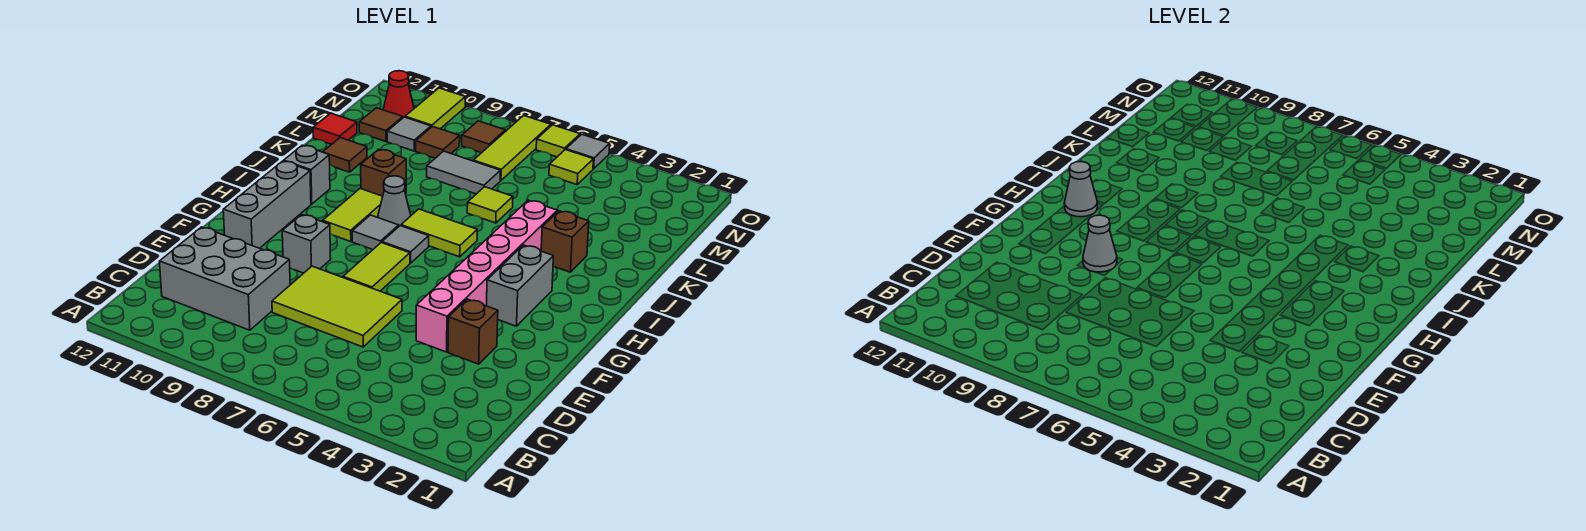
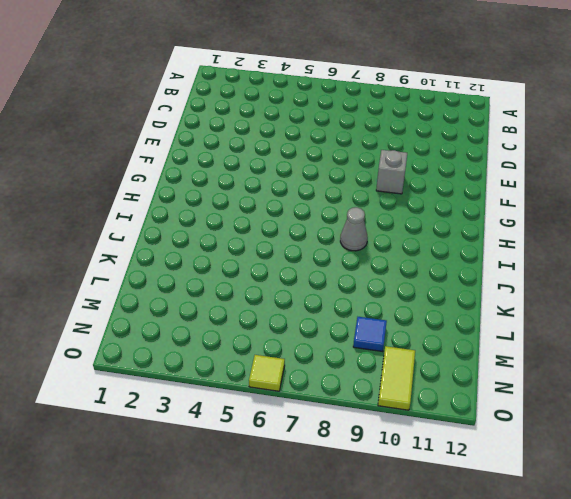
blue 1x1 tile [353,317,387,352] -> brown 1x1 tile [416,127,460,158]
none -> grey 2x3 brick [160,227,290,330]
none -> lime 2x3 tile [272,266,402,347]
none -> brown 1x1 brick [448,299,498,364]
none -> pink 1x6 brick [416,200,557,352]

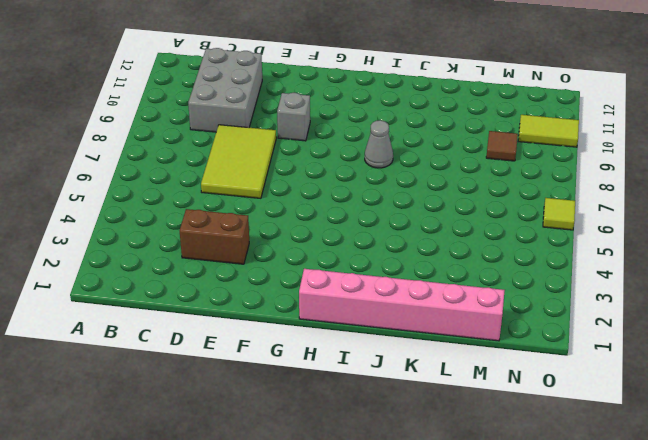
brown 1x2 brick [180,209,249,264] -> brown 1x1 brick [448,299,498,364]
pink 1x6 brick [299,269,505,341] -> pink 1x6 brick moved to [416,200,557,352]
none -> lime 1x2 tile [343,243,410,291]
none -> grey 1x3 brick [223,161,311,248]
none -> grey 1x2 brick [486,245,553,326]
none -> grey 1x1 tile [382,226,429,263]

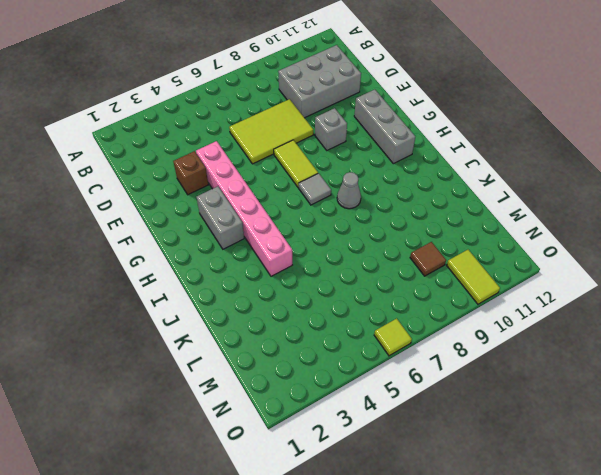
none -> grey 1x1 tile [352,215,399,250]
none -> lime 1x2 tile [323,189,383,242]
none -> lime 1x2 tile [401,209,477,257]
none -> grey 1x1 brick [284,145,330,204]

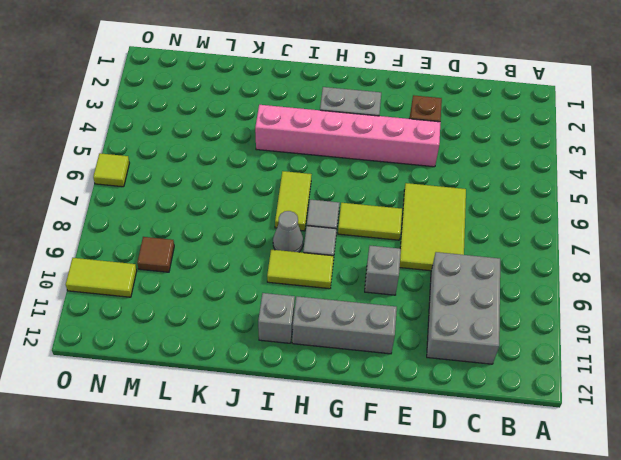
none -> brown 1x1 brick [541,211,589,272]
none -> brown 1x1 brick [361,149,406,196]
none -> lime 1x1 tile [467,187,513,223]
none -> brown 1x1 tile [323,138,367,172]

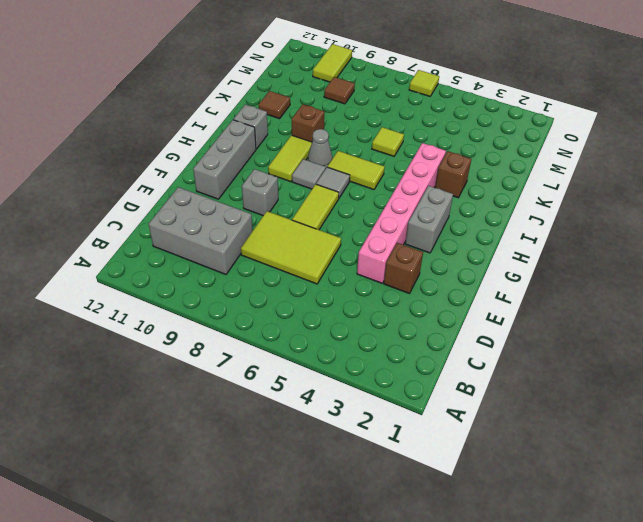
none -> grey 1x2 tile [427,151,500,194]
none -> red 1x1 tile [313,113,357,144]
none -> lime 1x3 tile [473,116,551,180]
none -> grey 1x1 tile [387,117,431,151]

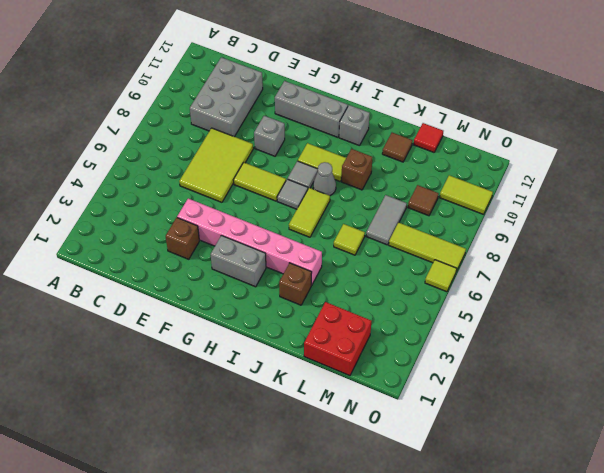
red 2x2 brick [304,302,371,376] -> none
none -> grey 1x1 tile [387,117,431,151]
none -> brown 1x1 tile [359,108,403,142]
none -> lime 1x1 tile [549,150,593,185]
none -> brown 1x1 tile [462,121,505,153]

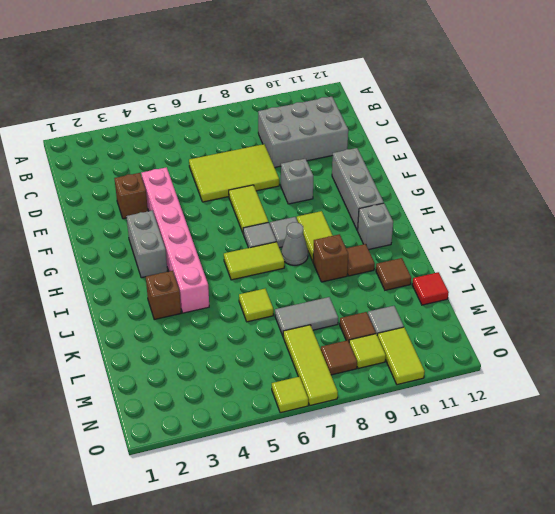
brown 1x1 tile [346,244,375,276] -> brown 1x1 tile moved to [359,108,403,142]
lime 1x1 tile [349,334,386,369] -> lime 1x1 tile moved to [549,150,593,185]
none -> red 1x1 cone [383,71,414,118]
none -> grey 1x1 tile [566,134,610,169]
none -> grey 1x1 cone [1083,215,1117,272]
none -> grey 1x1 cone [1064,162,1098,217]

